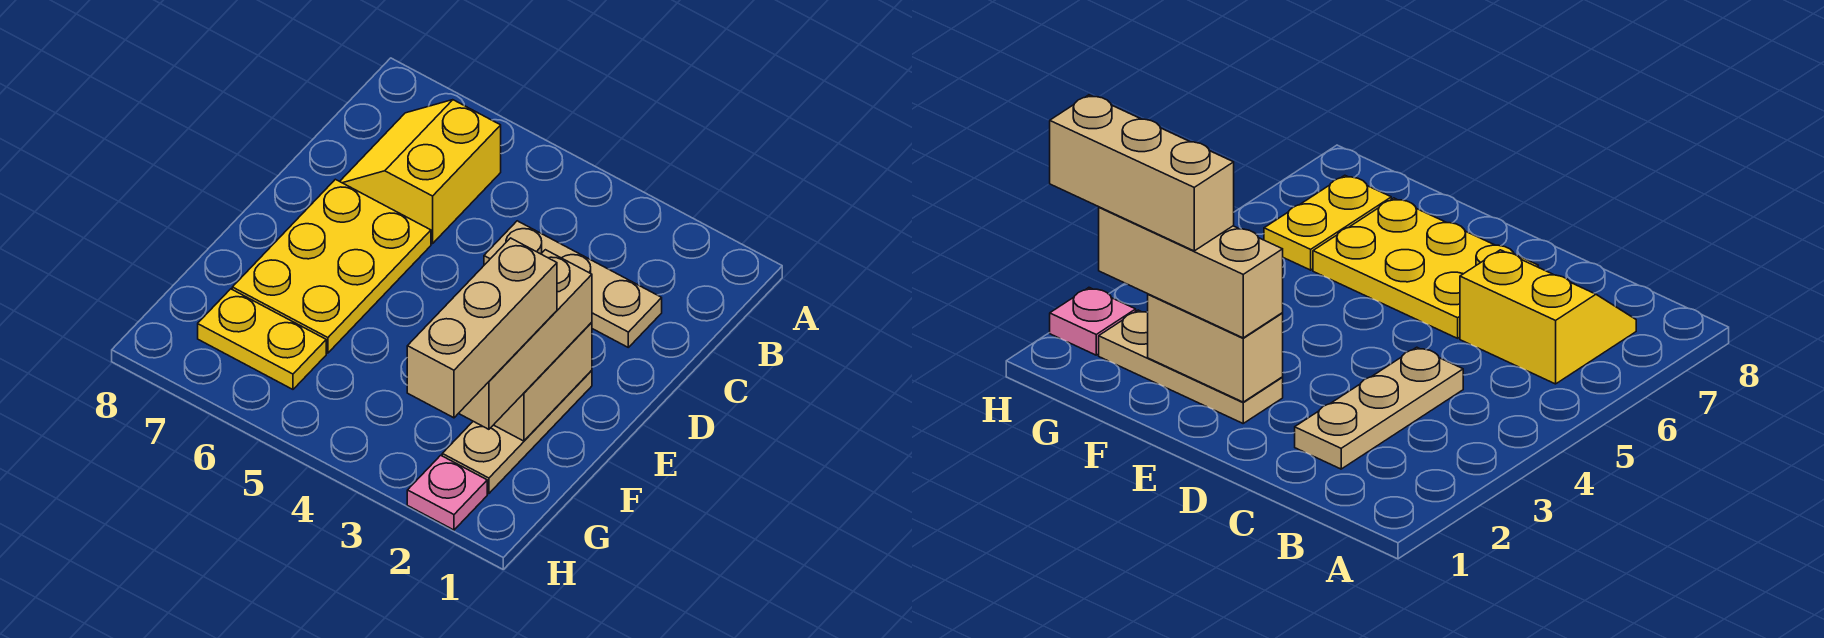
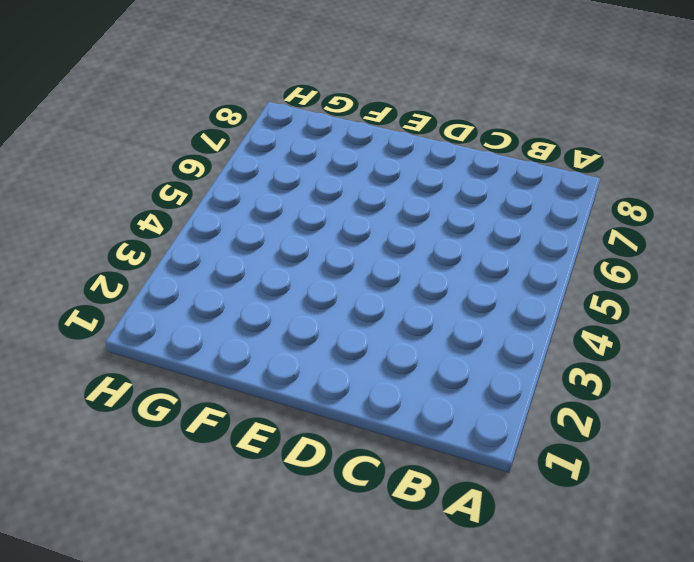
none -> yellow 2x2 slope [340,100,501,244]
none -> tan 1x3 plate [484,221,662,347]

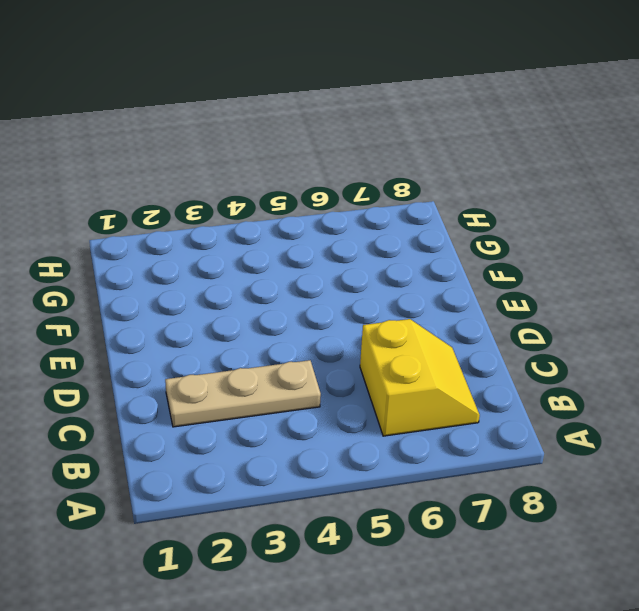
none -> yellow 2x3 plate [232,179,431,353]
none -> tan 1x3 plate [442,370,592,494]

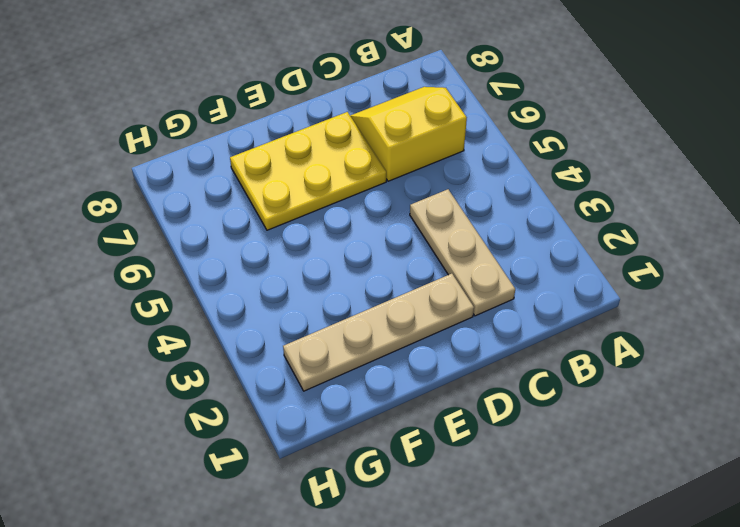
tan 1x4 plate [283,274,474,391] -> tan 1x3 plate [442,370,592,494]
none -> yellow 1x2 plate [198,289,326,389]
none -> pink 1x1 plate [407,455,487,530]

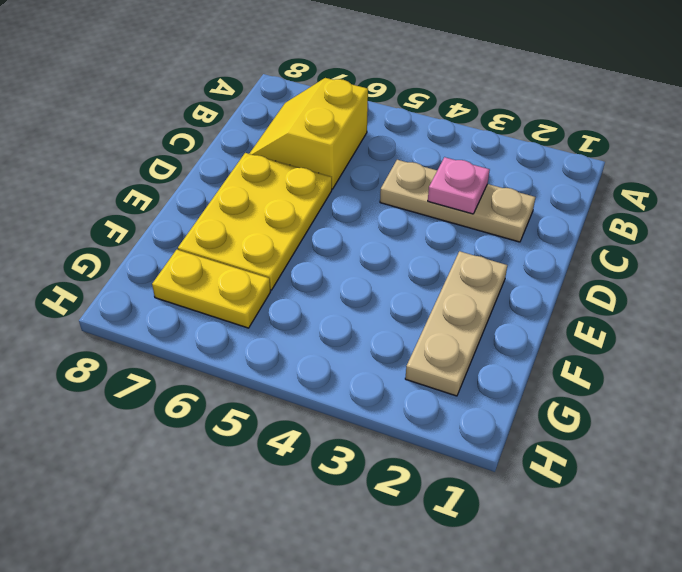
pink 1x1 plate [428,157,490,214] -> pink 1x1 plate moved to [407,455,487,530]
none -> tan 1x2 brick [494,322,592,441]
none -> tan 1x3 brick [459,250,592,429]

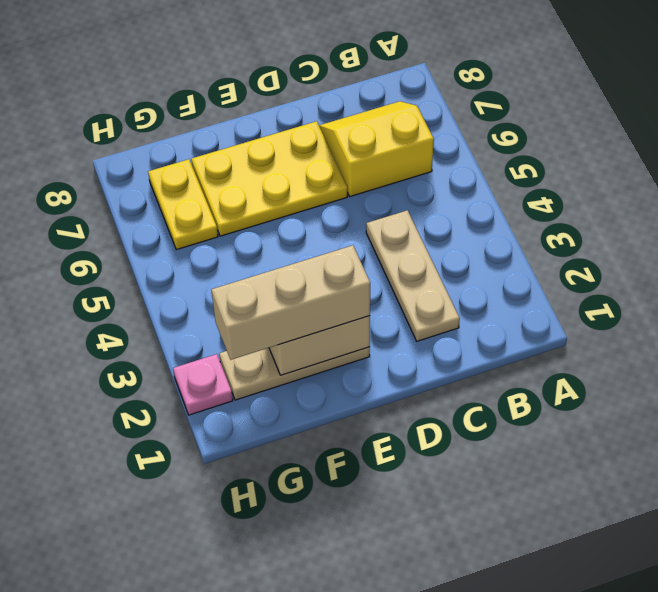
none -> tan 1x3 brick [407,238,557,418]

